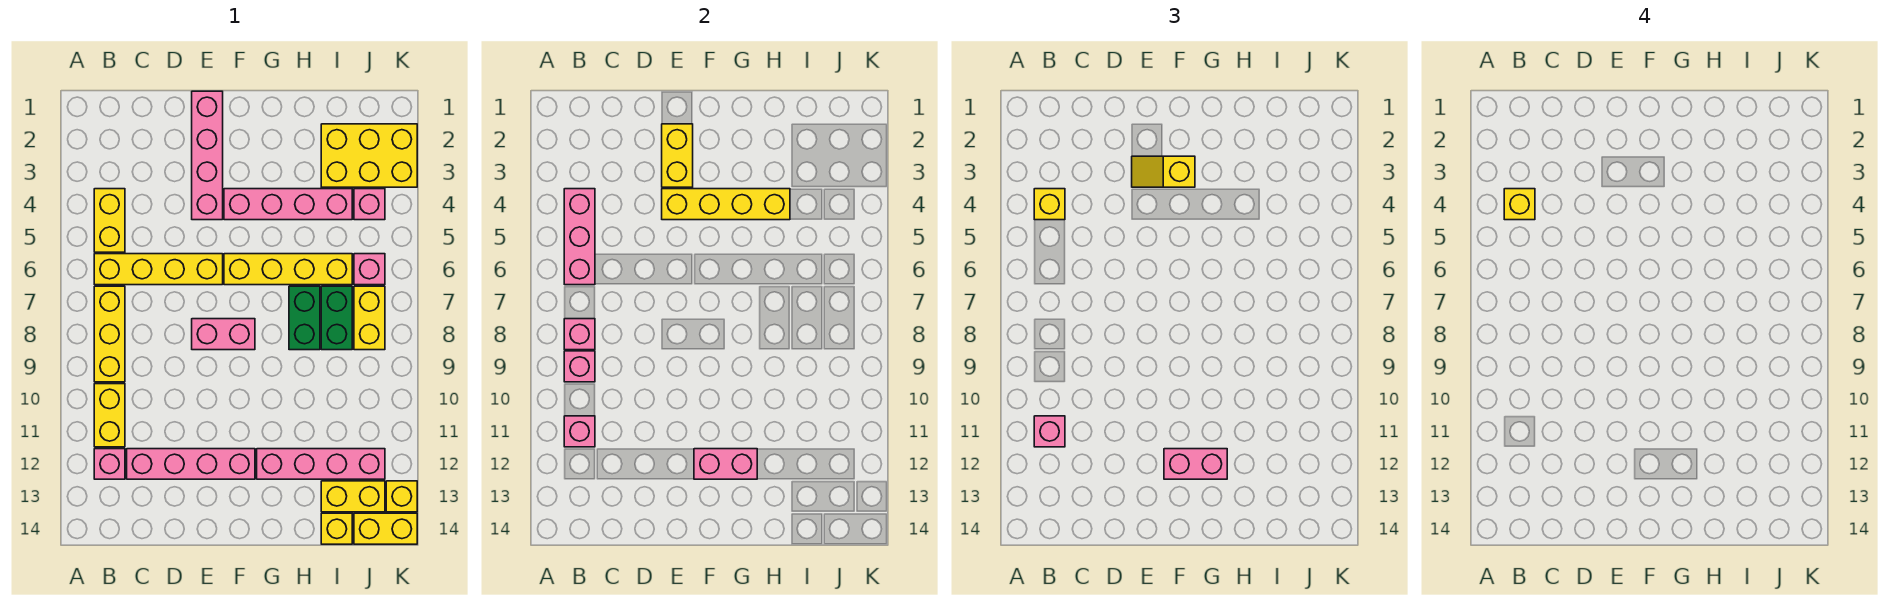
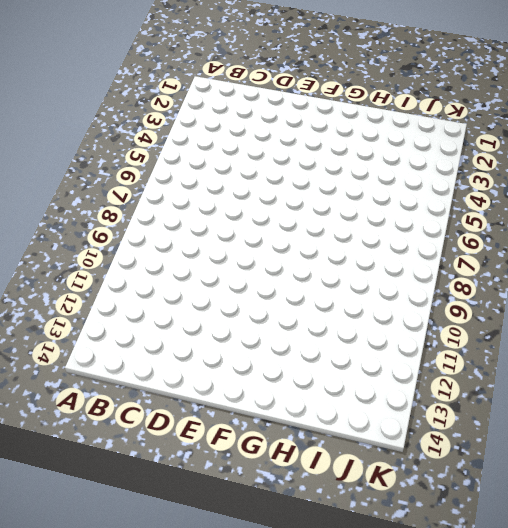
none -> yellow 1x2 brick [94,189,125,252]
none -> yellow 1x4 brick [94,254,223,285]
none -> yellow 1x3 brick [94,286,125,382]
none -> yellow 1x2 brick [94,384,125,447]

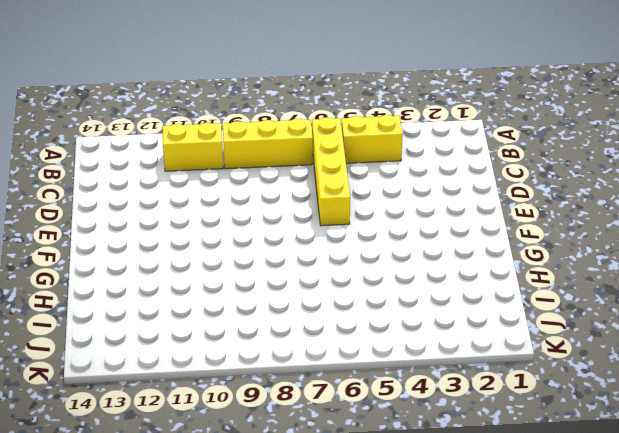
none -> pink 1x1 brick [94,449,125,479]
none -> pink 1x4 brick [127,449,255,479]
none -> pink 1x4 brick [192,91,223,220]
none -> pink 1x2 brick [192,319,255,350]

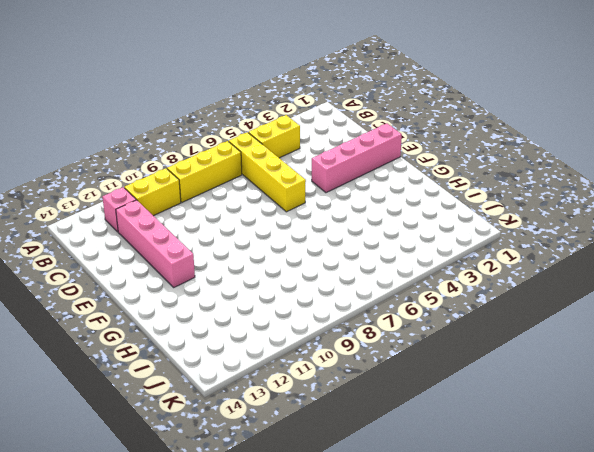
none -> pink 1x2 brick [192,319,255,350]
none -> pink 1x4 brick [224,189,352,220]
none -> yellow 1x4 brick [224,254,352,285]
none -> pink 1x4 brick [257,449,385,479]

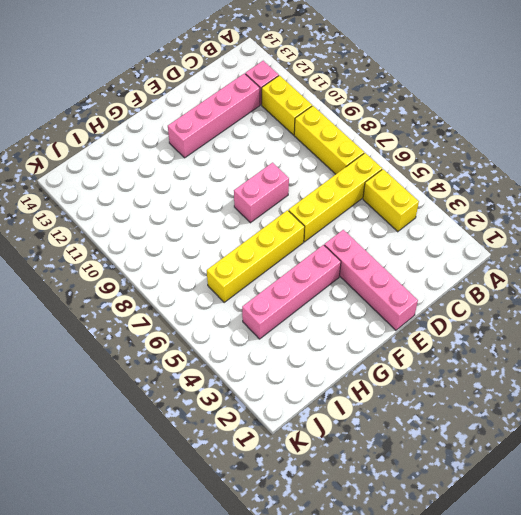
none -> pink 1x4 brick [257,449,385,479]
none -> green 1x2 brick [289,286,320,350]
none -> yellow 2x3 brick [321,124,417,187]
none -> green 1x2 brick [321,286,352,350]

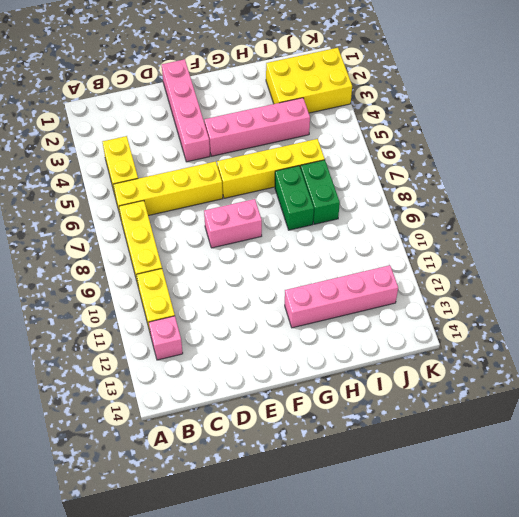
none -> pink 1x4 brick [127,449,255,479]
none -> yellow 1x2 brick [321,481,385,512]
none -> yellow 1x1 brick [321,513,352,544]
none -> pink 1x1 brick [354,189,385,220]

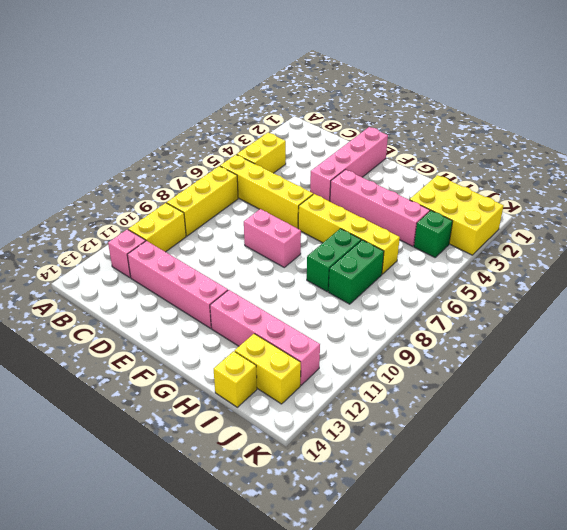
green 1x1 brick [414,211,453,257] -> pink 1x1 brick [354,189,385,220]
none -> pink 1x1 brick [354,254,385,285]
none -> yellow 1x2 brick [354,286,385,350]
none -> yellow 1x2 brick [354,513,417,544]
none -> yellow 1x1 brick [386,481,417,512]

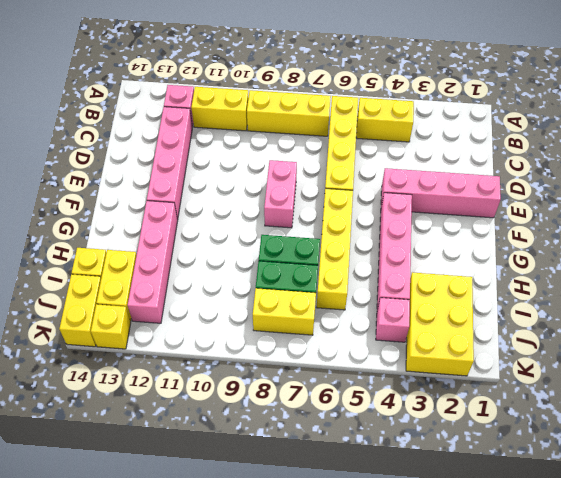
none -> pink 1x1 brick [354,254,385,285]
none -> pink 1x3 brick [564,189,595,285]
none -> pink 1x1 brick [564,319,595,350]
none -> pink 1x1 brick [564,351,595,382]

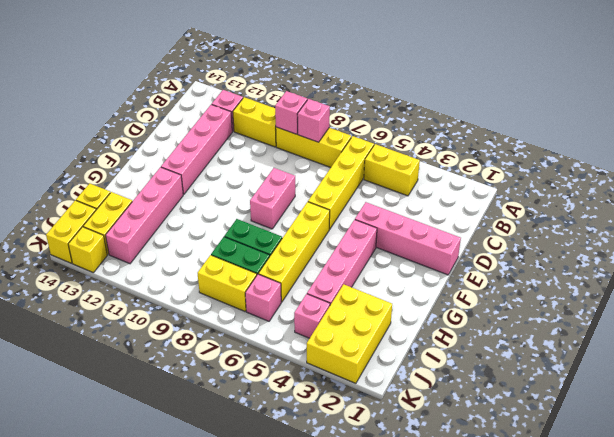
none -> pink 1x3 brick [564,189,595,285]
none -> pink 1x1 brick [564,416,595,447]
none -> yellow 1x2 brick [662,124,693,187]
none -> yellow 1x4 brick [662,189,790,220]

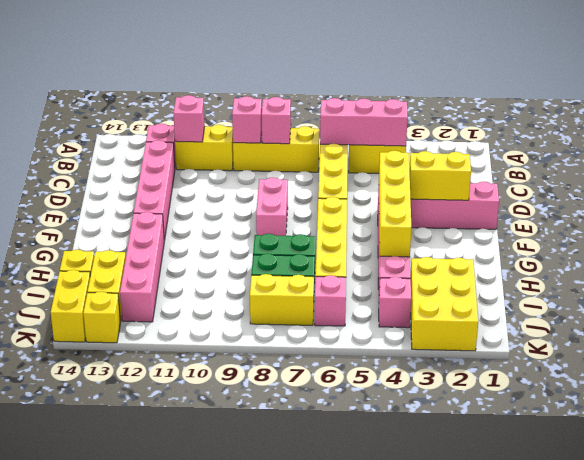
none -> pink 1x2 brick [694,449,757,479]
none -> yellow 1x1 brick [1034,189,1065,220]
none -> pink 1x1 brick [1034,416,1065,447]
none -> yellow 1x2 slope [1132,156,1195,187]

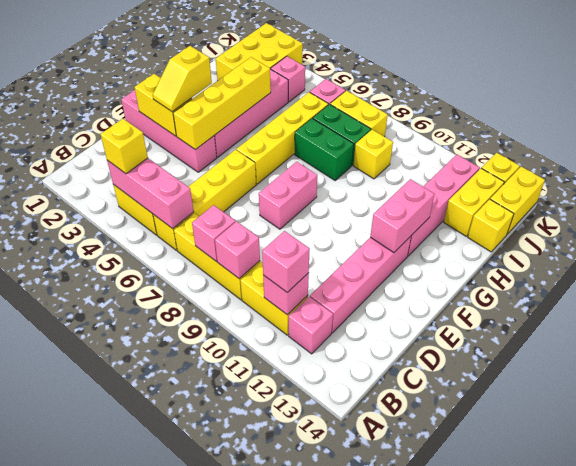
yellow 1x1 brick [354,130,393,179] -> yellow 1x1 brick moved to [1504,189,1535,220]
none -> pink 1x2 brick [1164,449,1227,479]

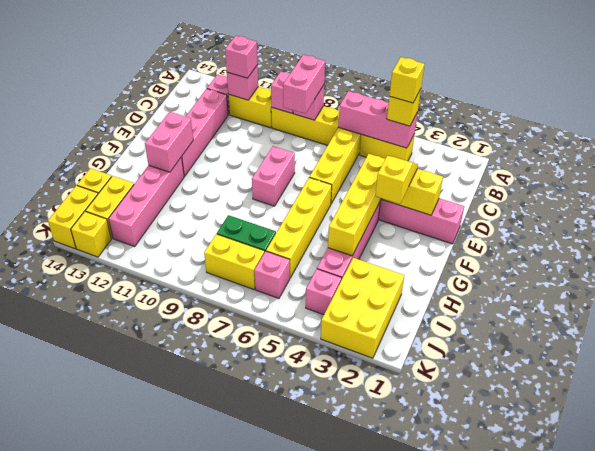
pink 1x2 brick [283,55,325,114] -> pink 1x2 brick moved to [1164,449,1227,479]
none -> green 1x2 brick [289,286,320,350]

